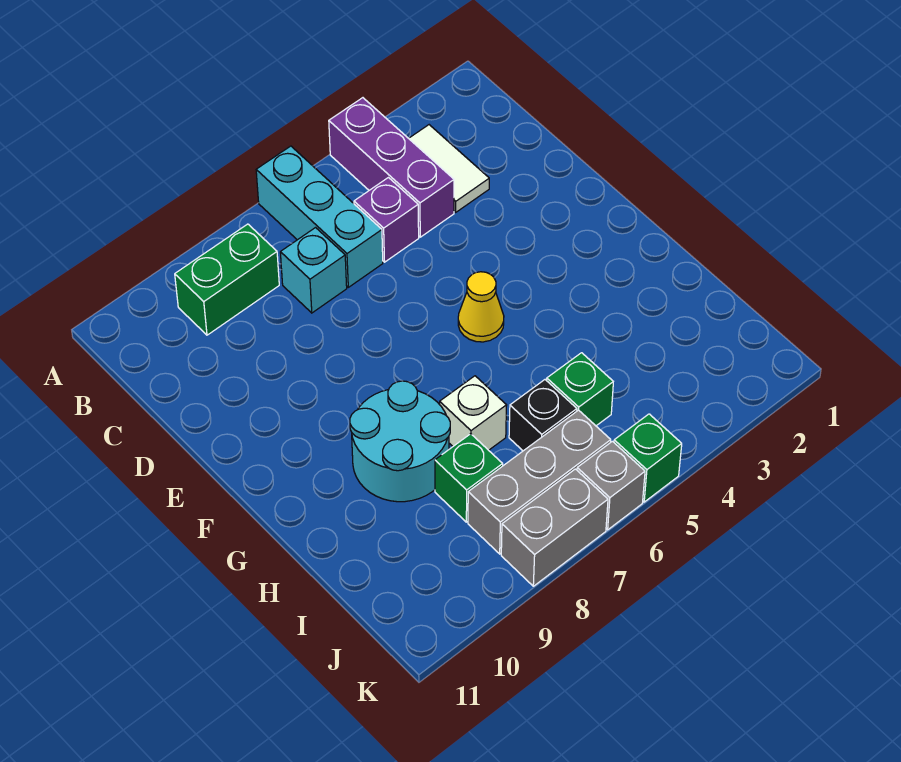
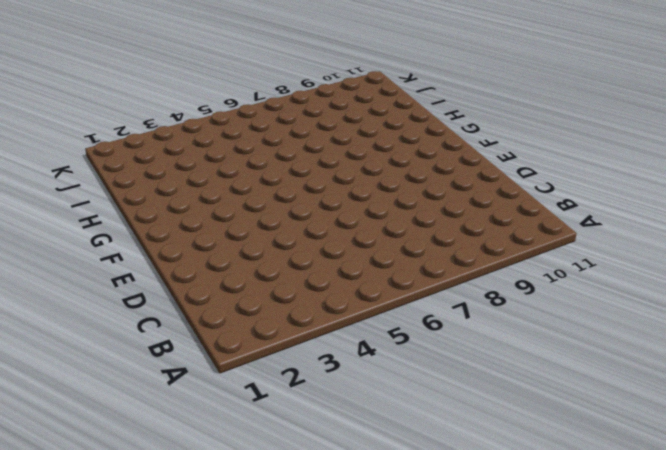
none -> purple 1x3 brick [329,98,454,237]
none -> cyan 1x3 brick [256,146,383,287]
none -> white 1x2 tile [409,125,489,212]

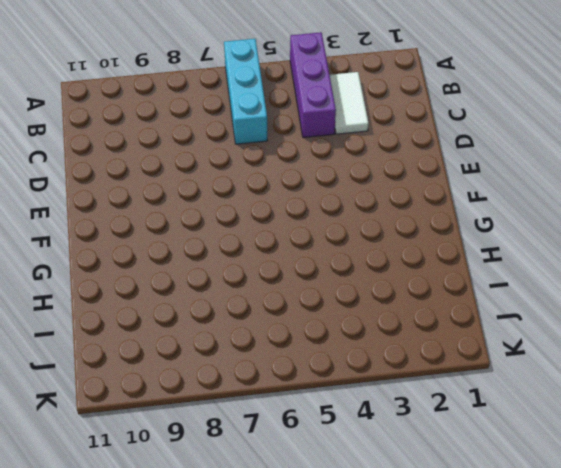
none -> green 1x2 brick [175,224,279,335]
none -> purple 1x1 brick [354,178,419,262]
none -> cyan 1x1 brick [280,228,347,313]

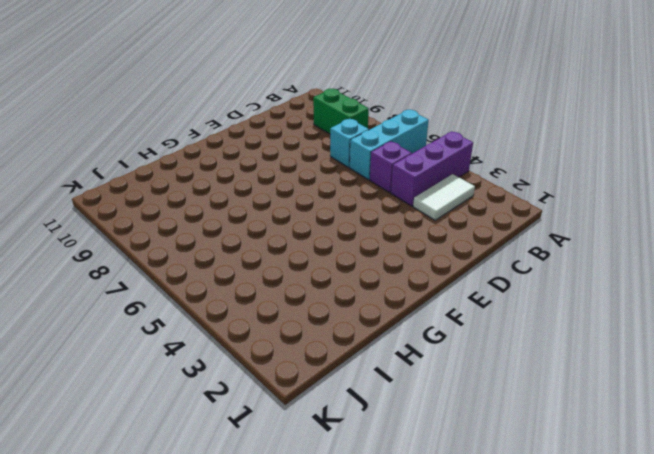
none -> yellow 1x1 cone [458,272,504,342]
none -> cyan 2x2 round brick [350,381,450,502]
none -> white 1x1 brick [440,376,507,450]

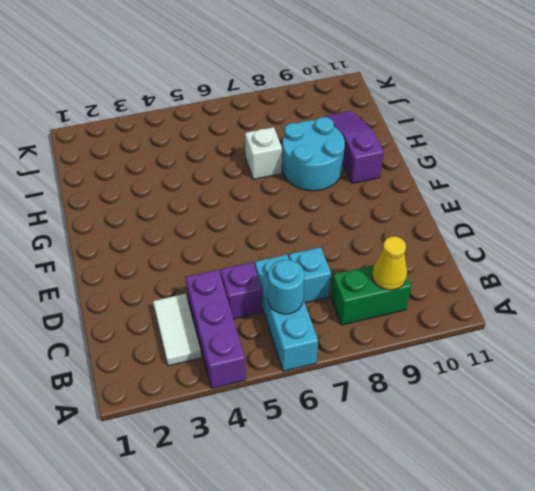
cyan 1x1 round brick [268,260,304,314] -> none
yellow 1x1 cone [372,237,407,290] -> yellow 1x1 cone moved to [458,272,504,342]
purple 1x3 slope [324,111,384,183] -> none
none -> green 1x1 brick [547,353,613,426]
none -> black 1x1 brick [509,380,577,451]
none -> green 1x1 brick [435,434,503,522]

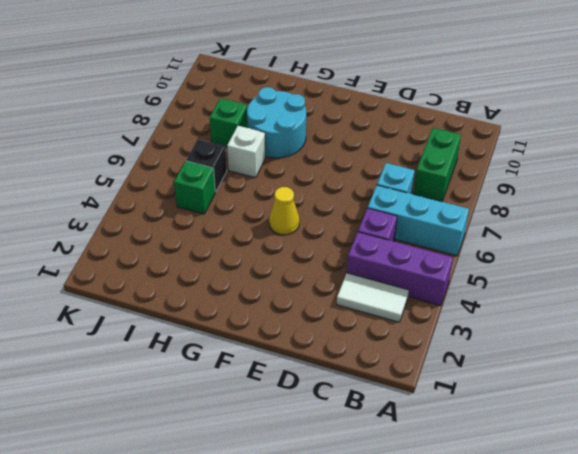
none -> grey 1x3 brick [468,410,611,554]
none -> green 1x1 brick [614,414,682,502]
none -> grey 1x1 brick [577,441,645,530]

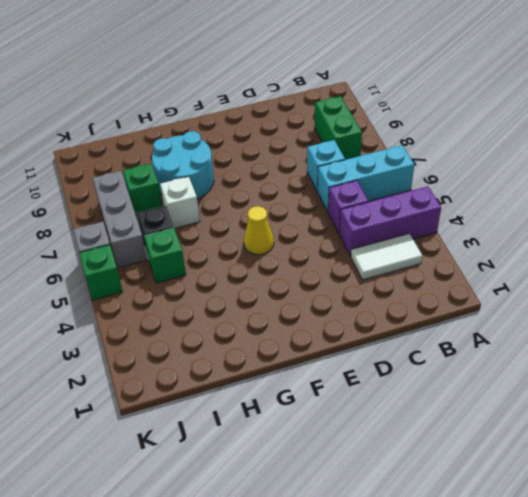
none -> grey 1x2 brick [501,469,608,586]

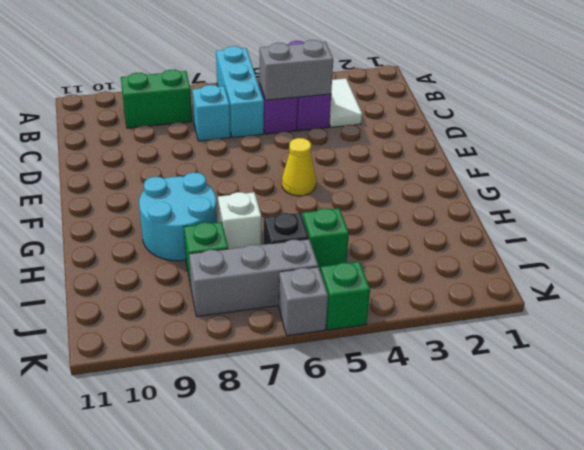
grey 1x2 brick [260,40,333,100] -> grey 1x2 brick moved to [501,469,608,586]

